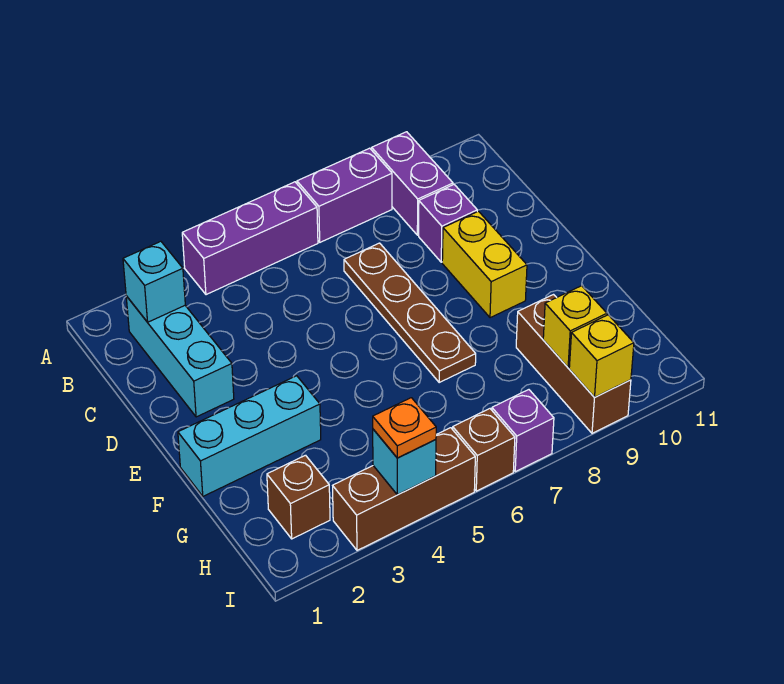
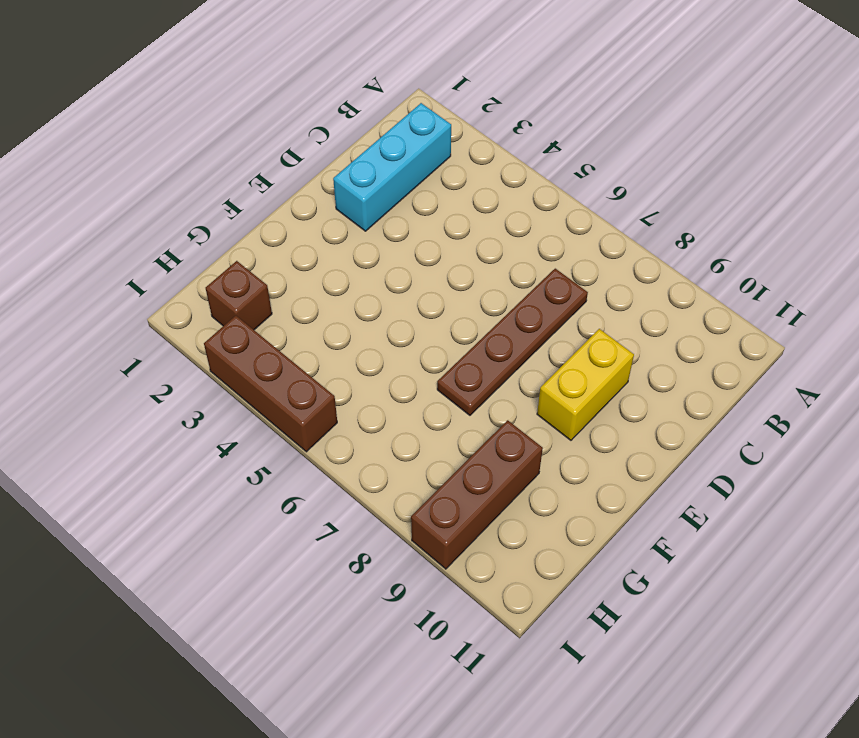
none -> purple 1x3 brick [182,182,318,295]
none -> purple 1x2 brick [297,148,392,242]
none -> purple 1x2 brick [372,132,453,235]

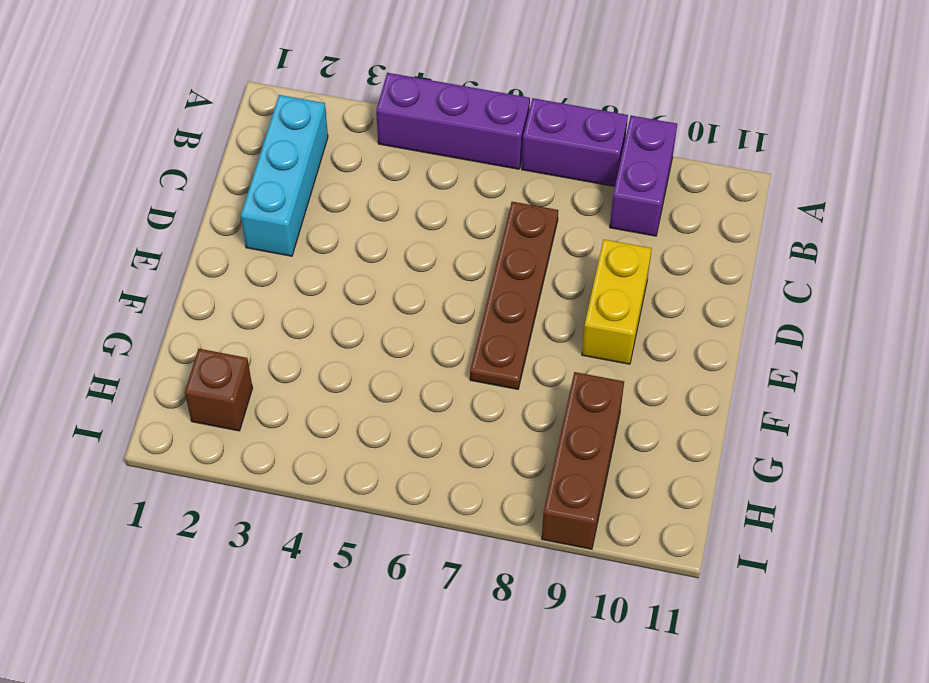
none -> purple 1x1 brick [419,185,477,262]
none -> cyan 1x3 brick [178,376,321,496]
none -> brown 1x3 brick [333,428,475,550]

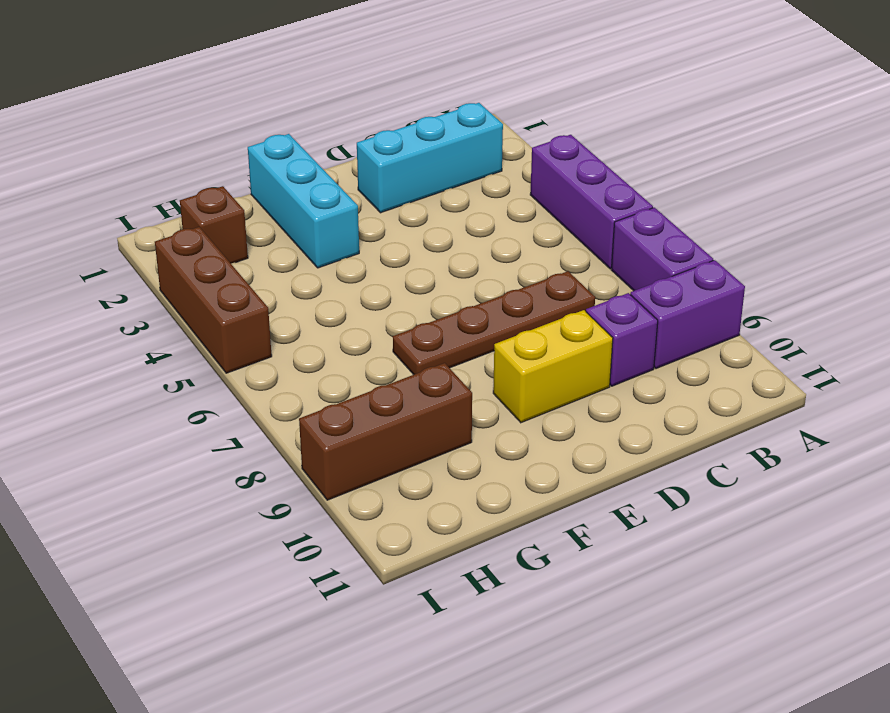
none -> brown 1x1 brick [453,409,515,491]
none -> purple 1x1 brick [492,390,554,472]
none -> cyan 1x1 brick [123,241,185,322]

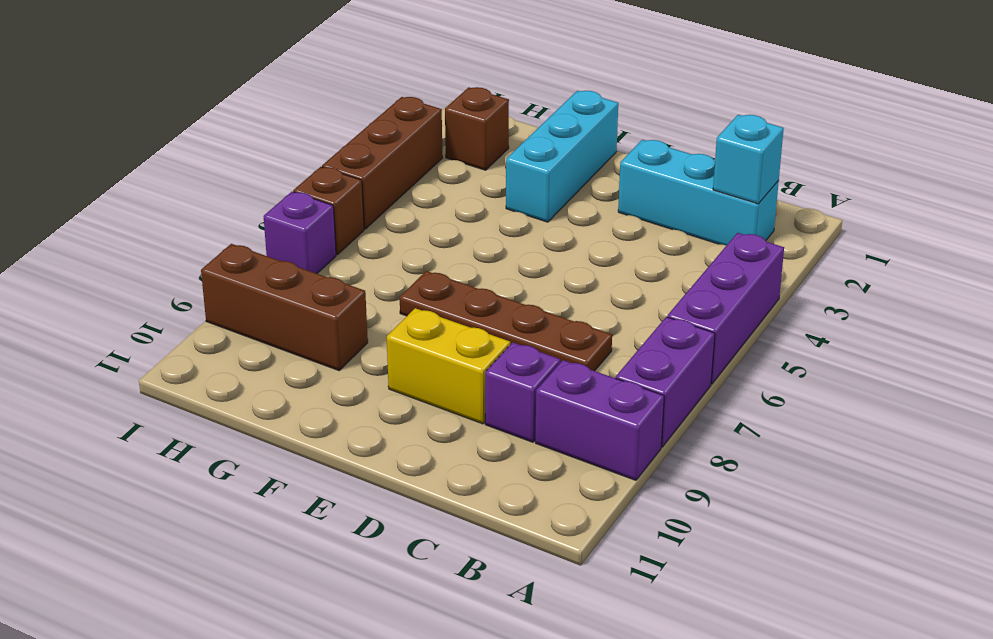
none -> yellow 1x1 brick [543,286,607,368]
none -> cyan 1x1 brick [373,429,436,495]
none -> yellow 1x1 brick [569,315,634,397]

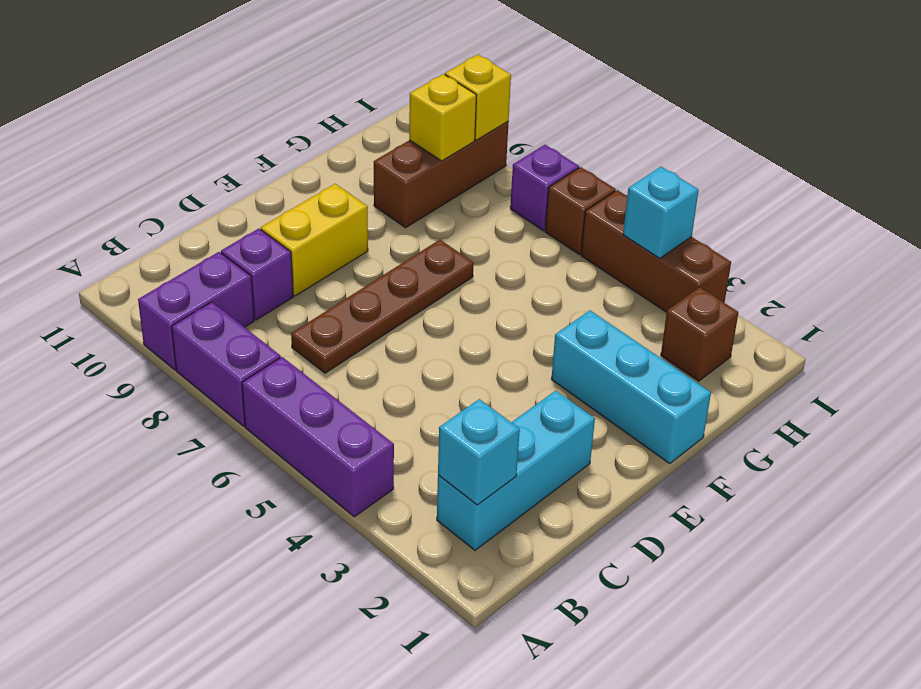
none -> orange 1x1 plate [373,398,436,458]

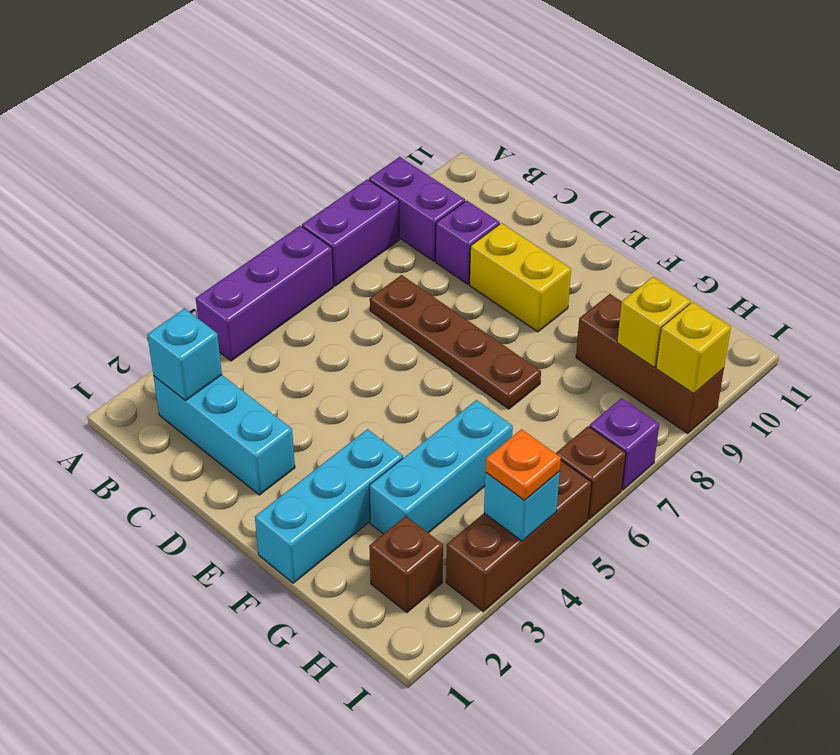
cyan 1x3 brick [369,400,513,534] -> none

